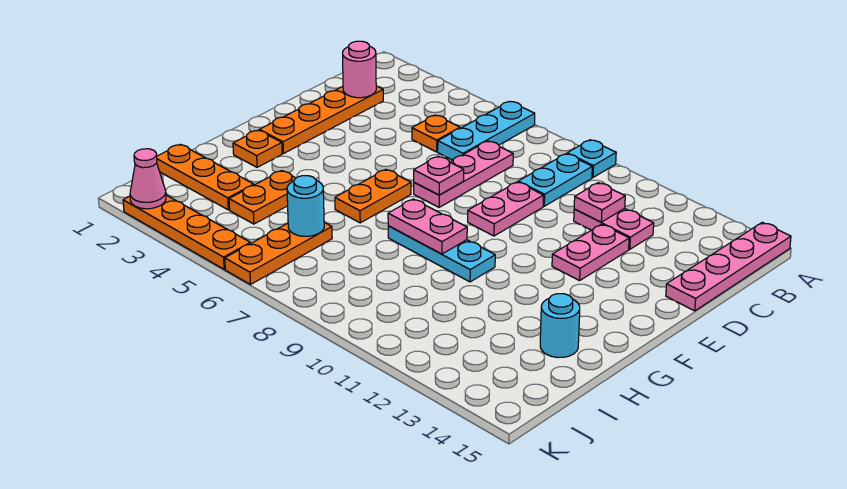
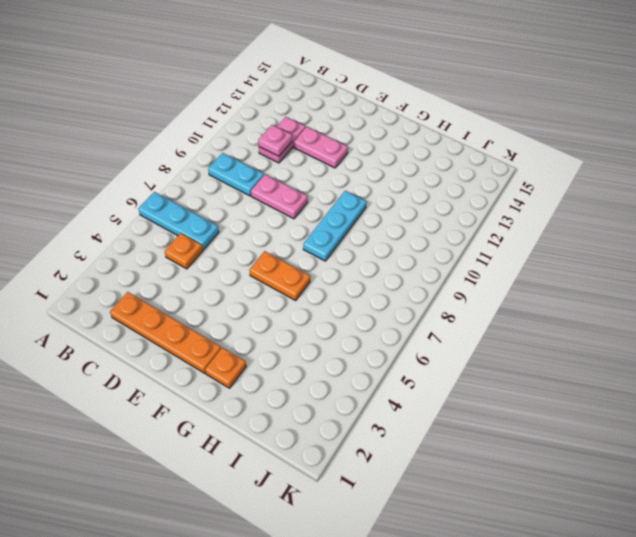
none -> cyan 1x1 plate [567,140,616,177]
none -> pink 1x4 plate [666,222,791,311]
none -> pink 1x3 plate [414,141,513,207]

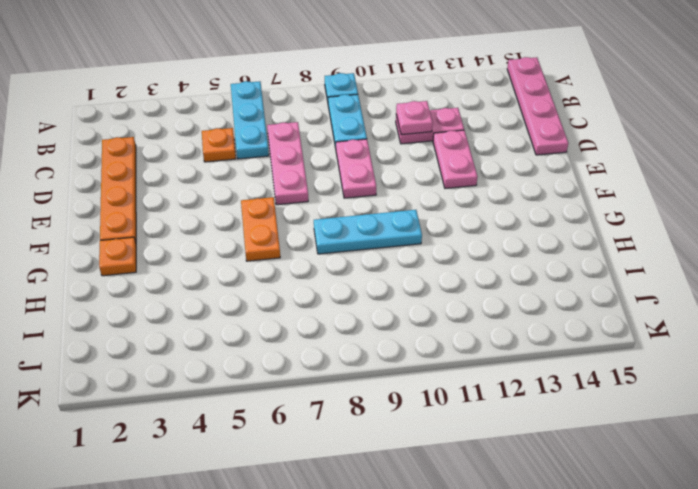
none -> orange 1x2 plate [229,171,296,224]
none -> cyan 1x1 round brick [540,294,580,358]
none -> orange 1x3 plate [157,144,254,210]

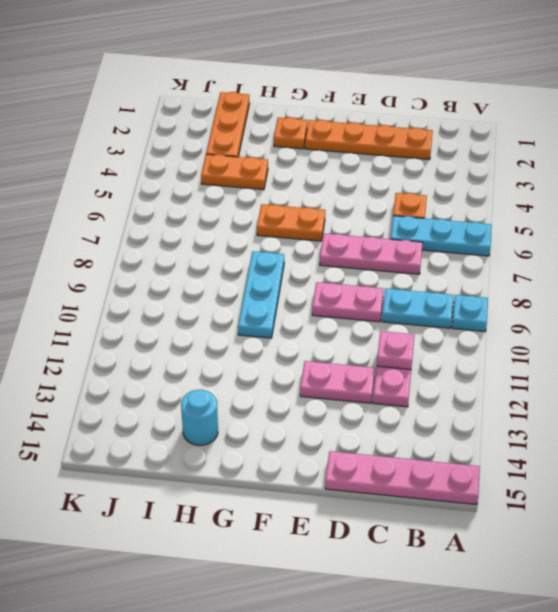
none -> orange 1x3 plate [225,223,332,284]
none -> orange 1x4 plate [123,195,250,269]
none -> pink 1x1 round brick [343,41,376,98]

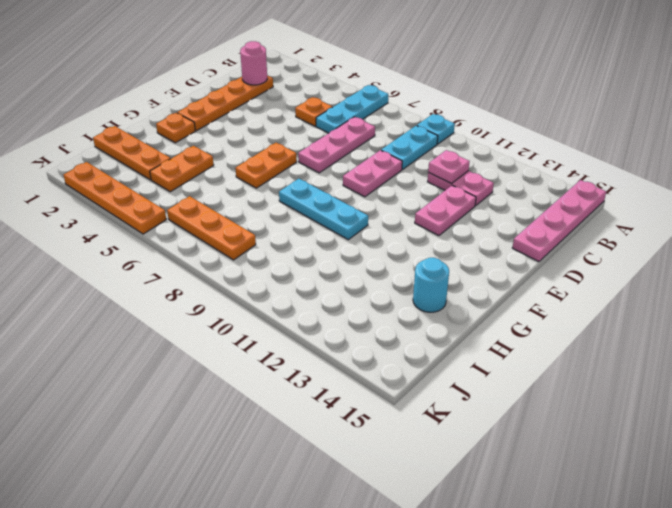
orange 1x3 plate [167,196,256,260] -> orange 1x3 plate turned to [225,223,332,284]
none -> pink 1x1 plate [414,156,464,195]
none -> pink 1x2 plate [388,199,467,254]
none -> cyan 1x1 round brick [287,176,324,236]

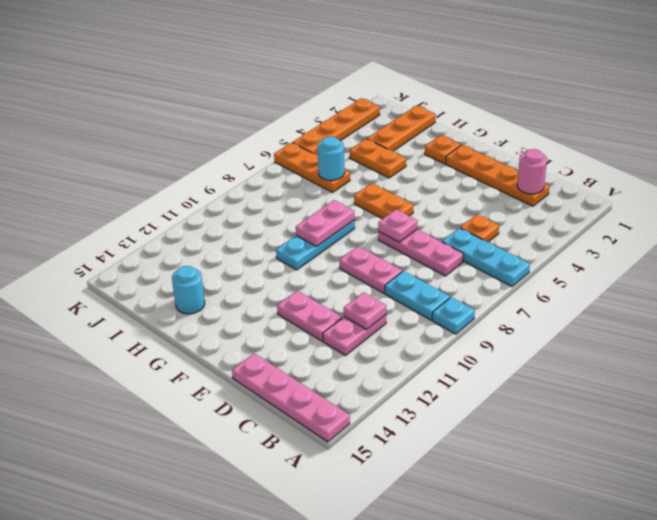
none -> pink 1x1 cone [130,149,166,209]

